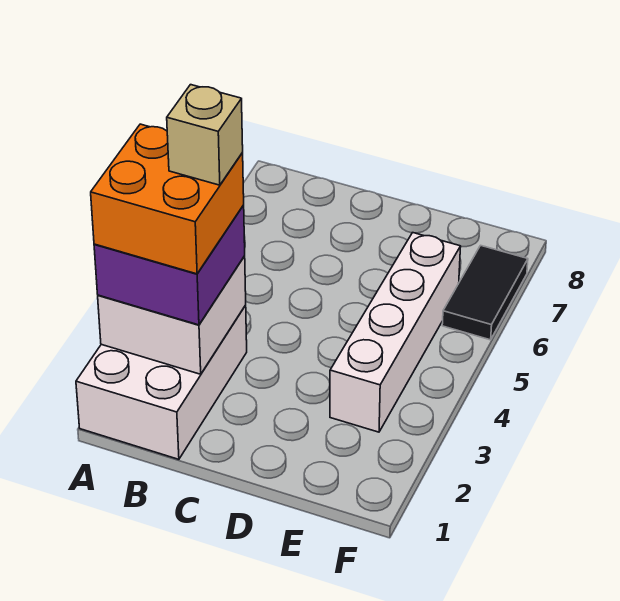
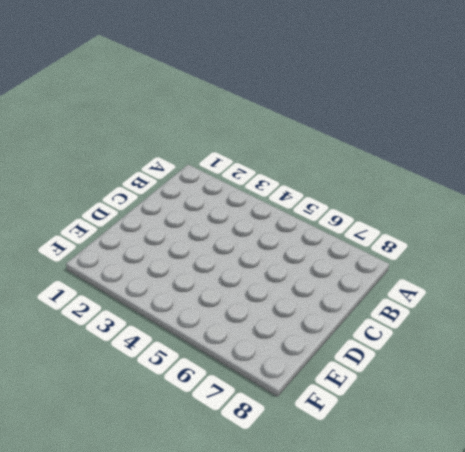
none -> white 2x3 brick [76,306,247,459]
none -> white 1x4 brick [330,233,461,432]

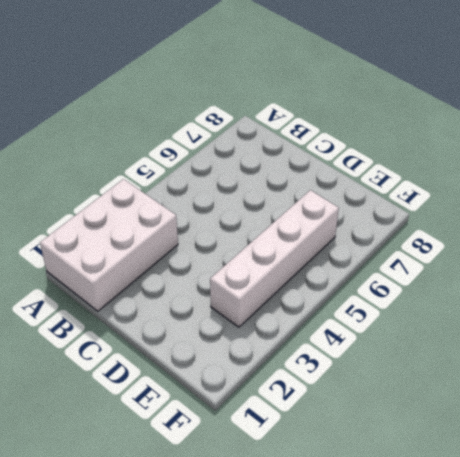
none -> black 1x2 tile [442,245,528,340]
none -> white 2x2 brick [98,256,246,374]

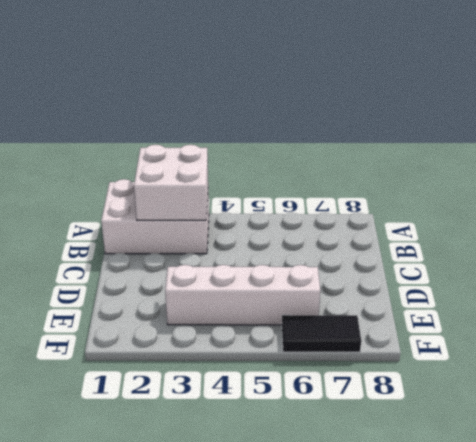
none -> purple 2x2 brick [94,205,245,325]
none -> orange 2x2 brick [91,124,244,274]

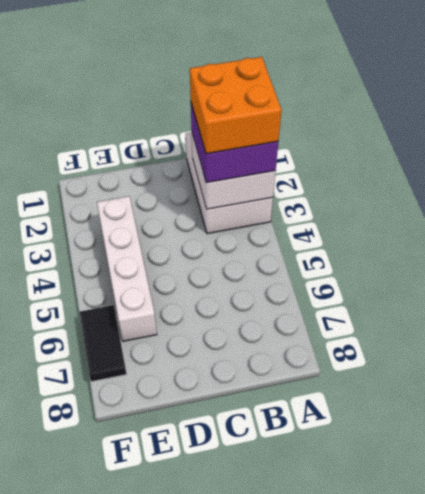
none -> tan 1x1 brick [167,85,243,185]

